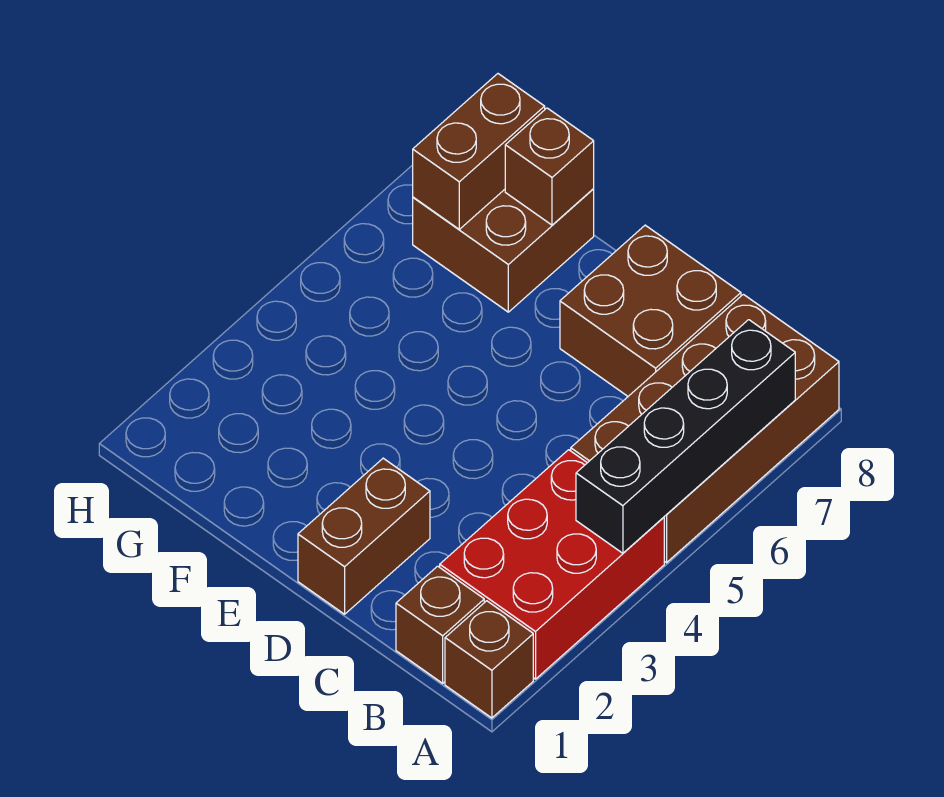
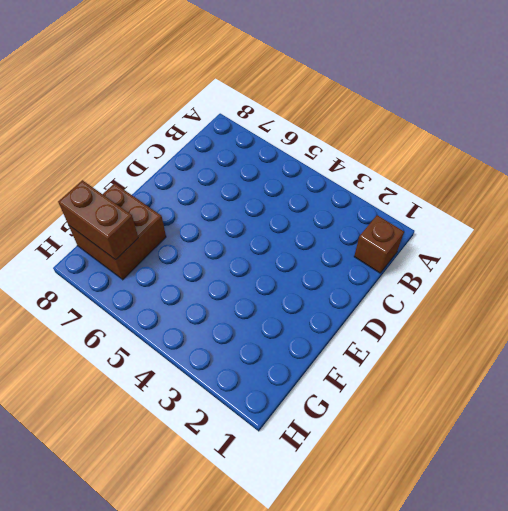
none -> brown 1x1 brick [445,601,533,718]
none -> red 2x3 brick [440,450,664,679]

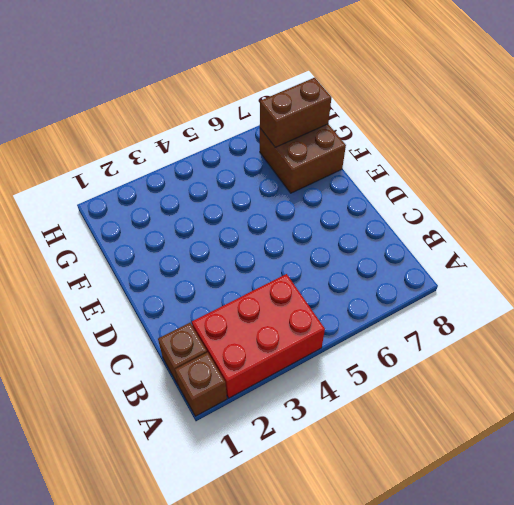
none -> brown 2x4 brick [571,294,839,563]
none -> brown 2x2 brick [560,225,741,396]

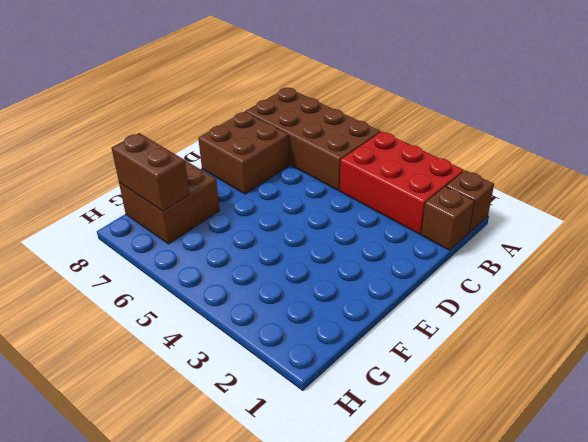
none -> brown 1x2 brick [298,458,430,614]
none -> black 1x4 brick [576,320,795,553]

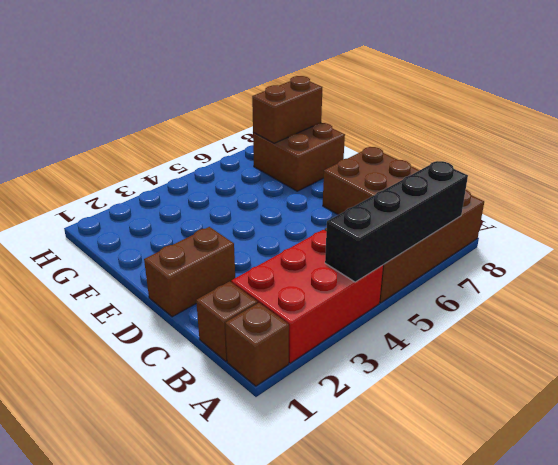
none -> brown 1x1 brick [505,108,594,225]

